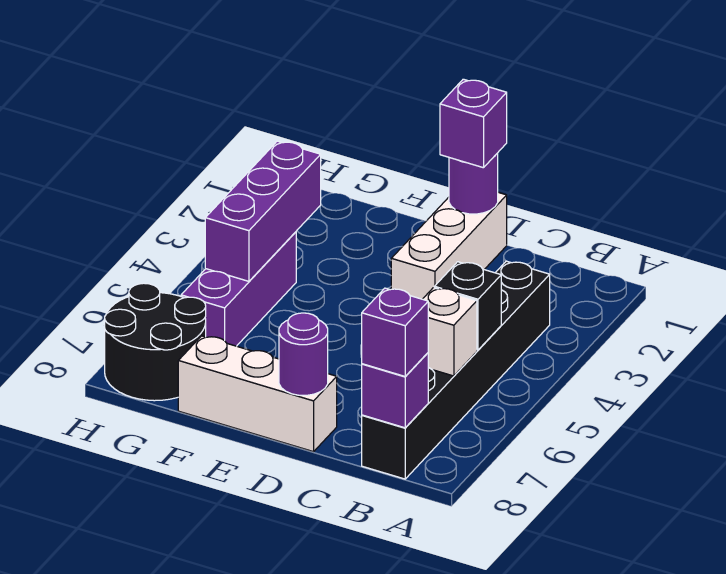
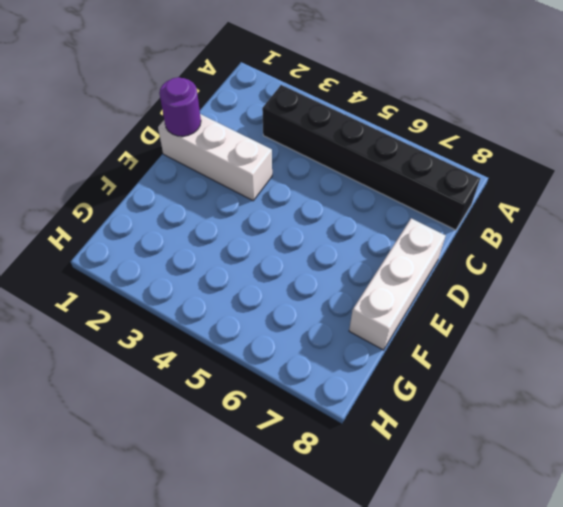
none -> purple 1x3 brick [181,232,296,346]
none -> black 2x2 round brick [105,283,206,401]
none -> black 1x1 brick [434,262,501,350]

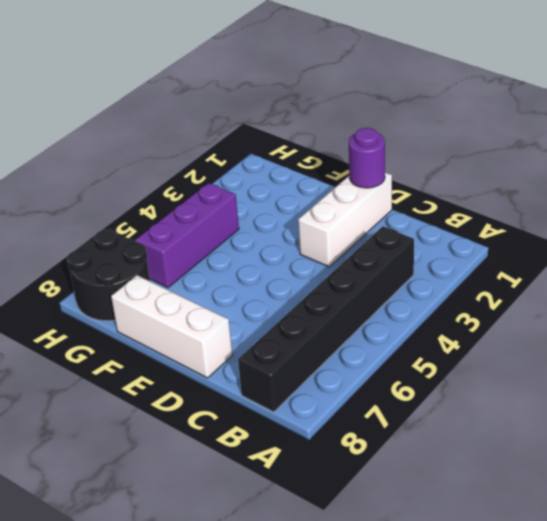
none -> black 1x1 brick [434,262,501,350]
none -> white 1x1 brick [423,288,477,376]
none -> purple 1x1 brick [362,353,428,428]

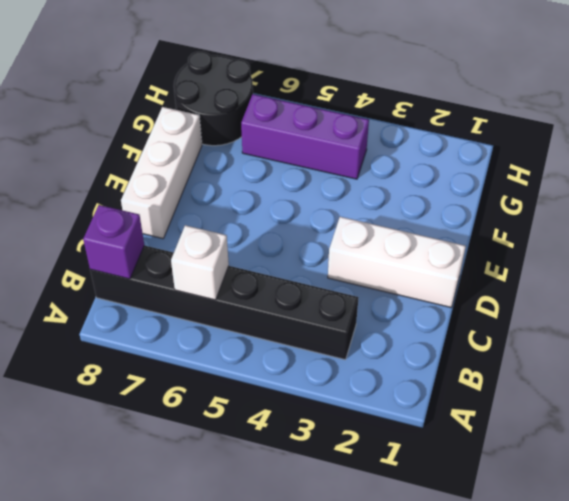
none -> black 1x1 brick [434,262,501,350]
none -> purple 1x1 round brick [449,153,498,214]
none -> purple 1x1 round brick [279,313,328,395]

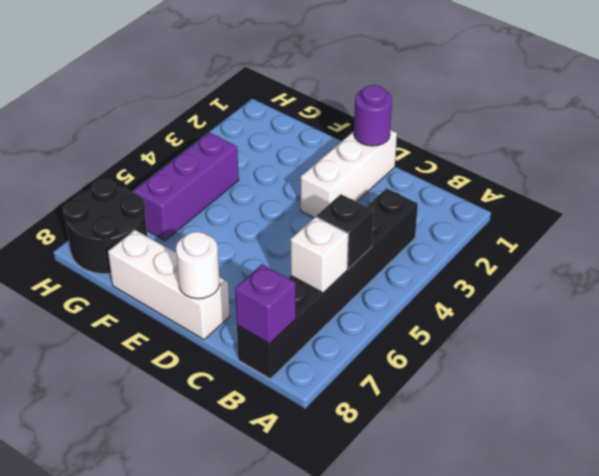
white 1x1 round brick [176,232,220,299] -> purple 1x1 round brick [279,313,328,395]
none -> purple 1x3 brick [205,141,321,281]
none -> purple 1x1 brick [362,288,428,376]
none -> purple 1x1 brick [440,79,507,168]

